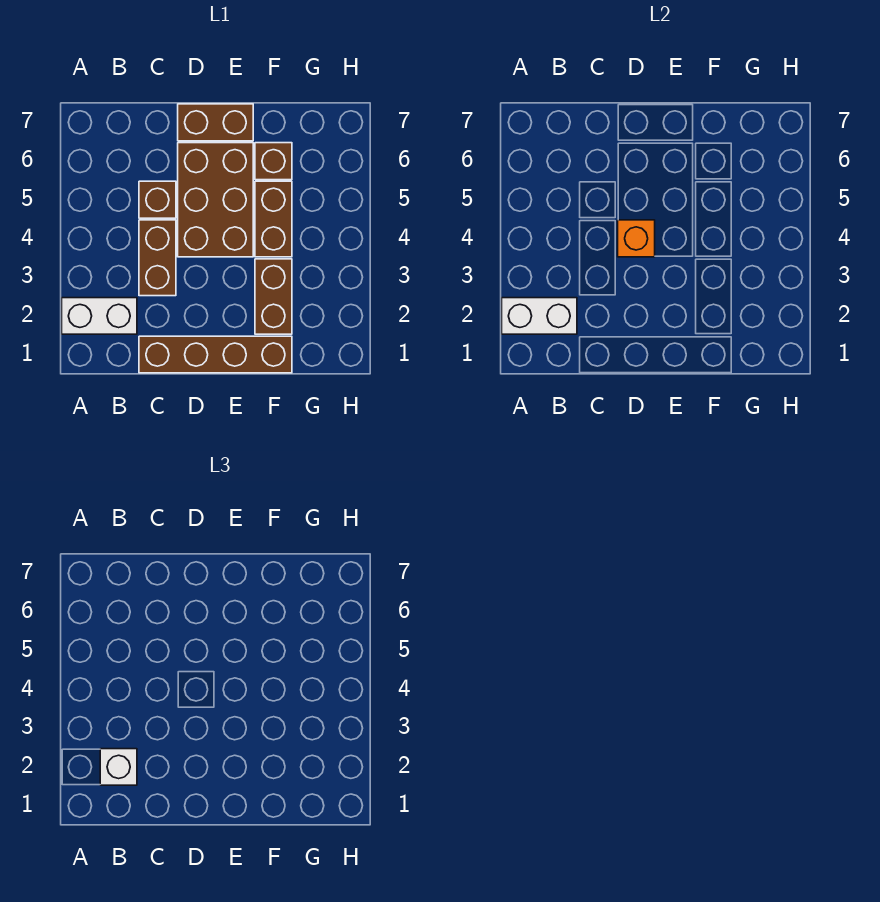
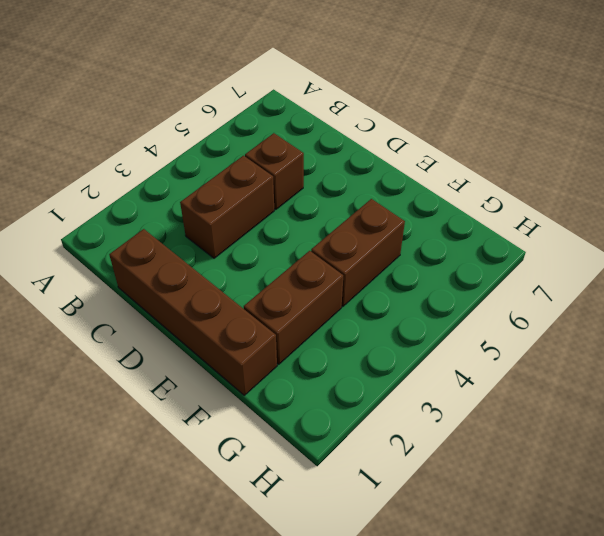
none -> white 1x2 brick [62,298,137,334]
none -> brown 2x3 brick [178,143,253,257]
none -> brown 1x2 brick [178,104,253,141]

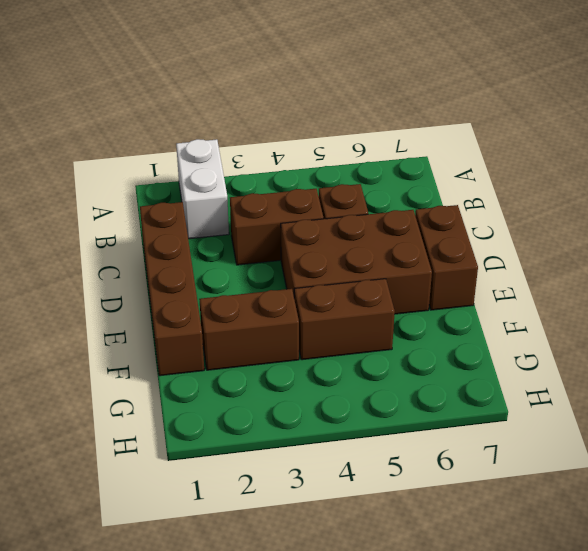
none -> brown 1x1 brick [255,143,292,180]
none -> white 1x2 brick [502,298,577,334]
none -> orange 1x1 brick [618,220,655,257]

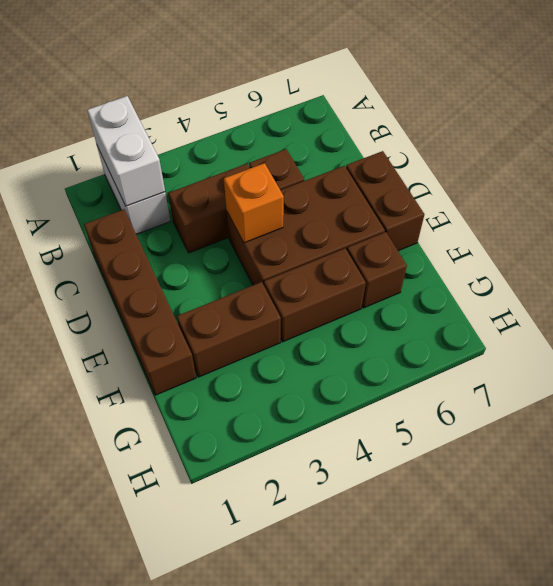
none -> white 1x1 brick [100,749,137,785]

